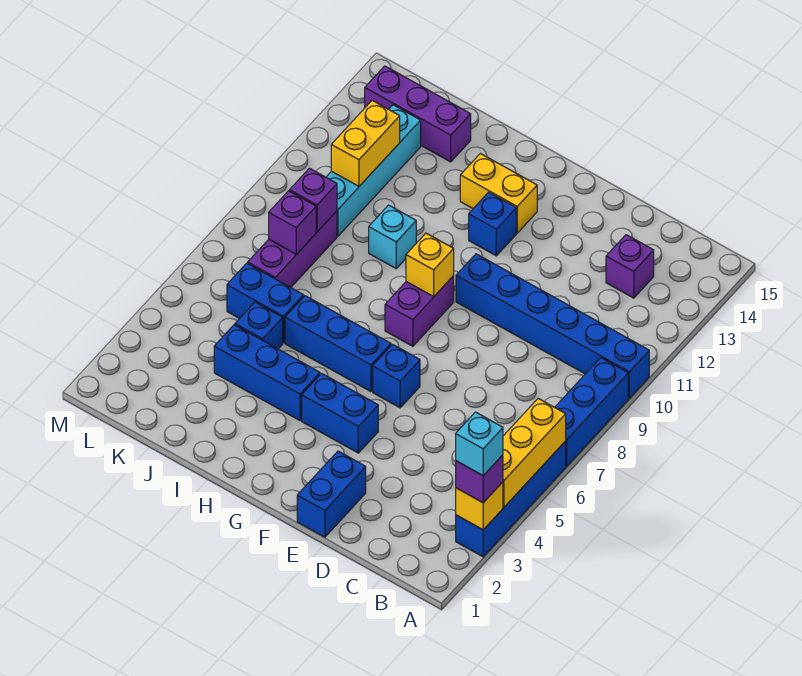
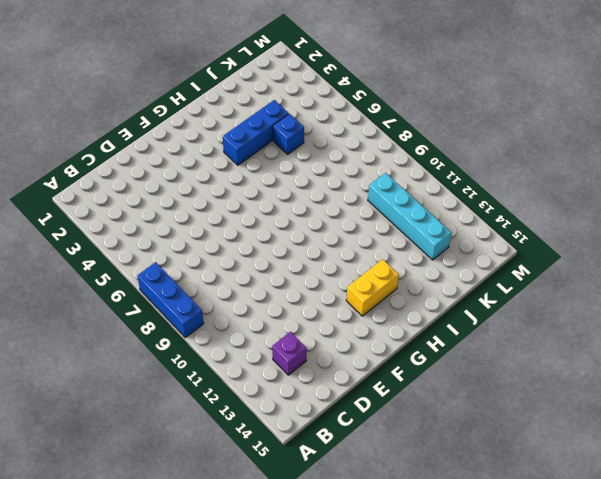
none -> blue 1x4 brick [456,441,566,557]
none -> blue 1x6 brick [456,254,649,398]
none -> blue 1x2 brick [297,451,366,537]

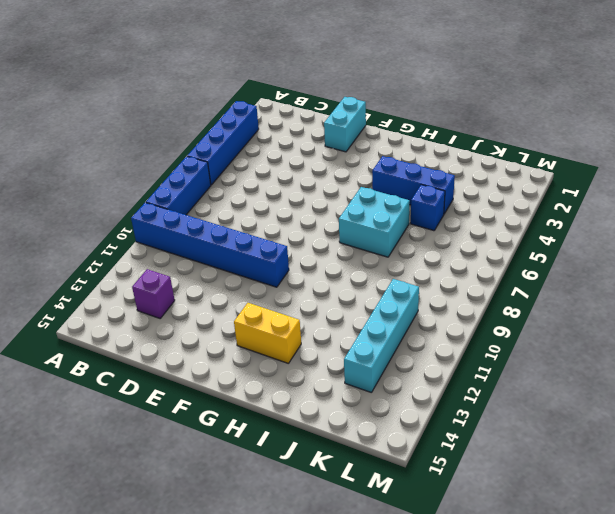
cyan 1x2 brick [324,97,366,152] -> blue 1x2 brick [297,451,366,537]
cyan 2x2 brick [339,187,410,257] -> blue 1x3 brick [285,296,391,391]
none -> blue 1x2 brick [302,373,378,453]
none -> blue 1x1 brick [373,344,420,408]
none -> purple 1x2 brick [385,276,454,346]

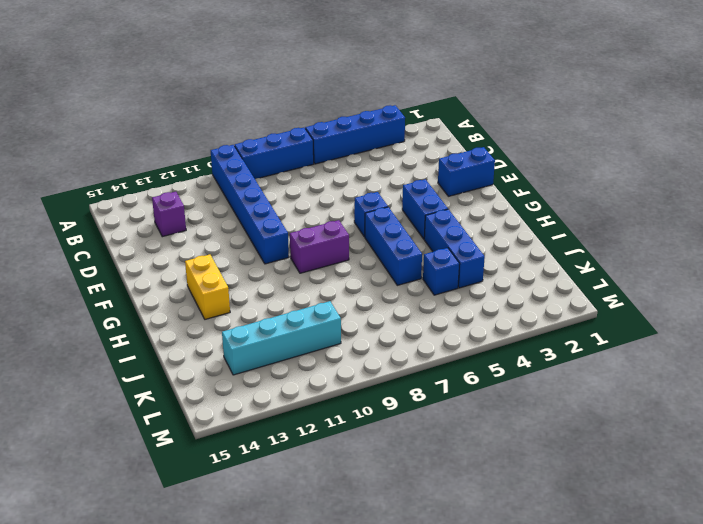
none -> blue 1x1 brick [469,192,516,256]
none -> cyan 1x1 brick [369,205,416,268]
none -> blue 1x2 brick [227,263,304,343]

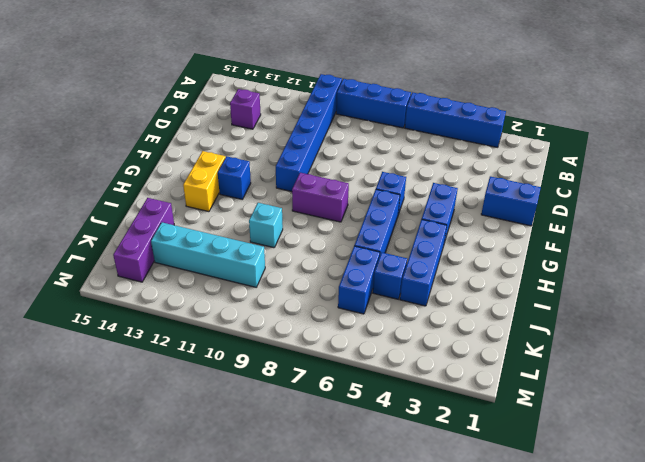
none -> purple 1x3 brick [248,211,337,287]
none -> yellow 1x1 brick [456,482,503,530]
none -> yellow 1x3 brick [503,398,566,507]

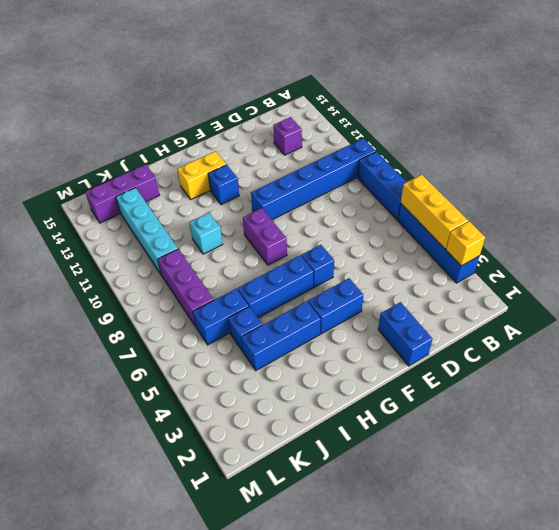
none -> yellow 1x1 brick [406,233,454,296]
none -> purple 1x1 brick [269,191,316,254]
none -> purple 1x1 brick [290,168,337,232]

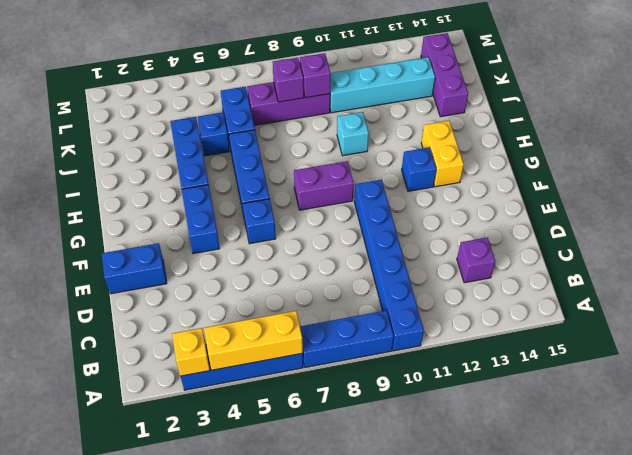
none -> yellow 1x1 brick [406,233,454,296]
none -> yellow 1x2 brick [331,100,400,186]
none -> purple 1x1 brick [456,455,503,503]

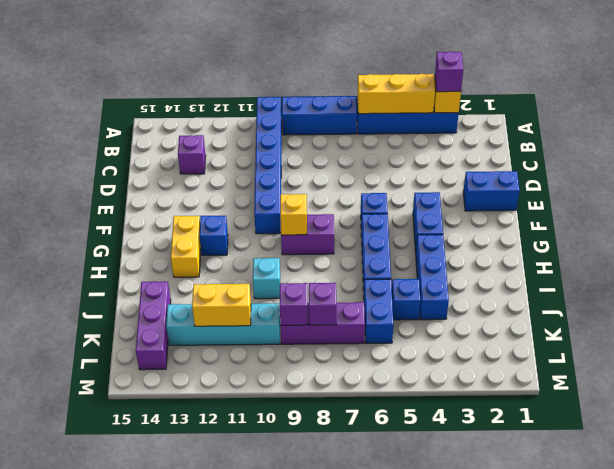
none -> cyan 1x1 brick [456,412,503,475]

